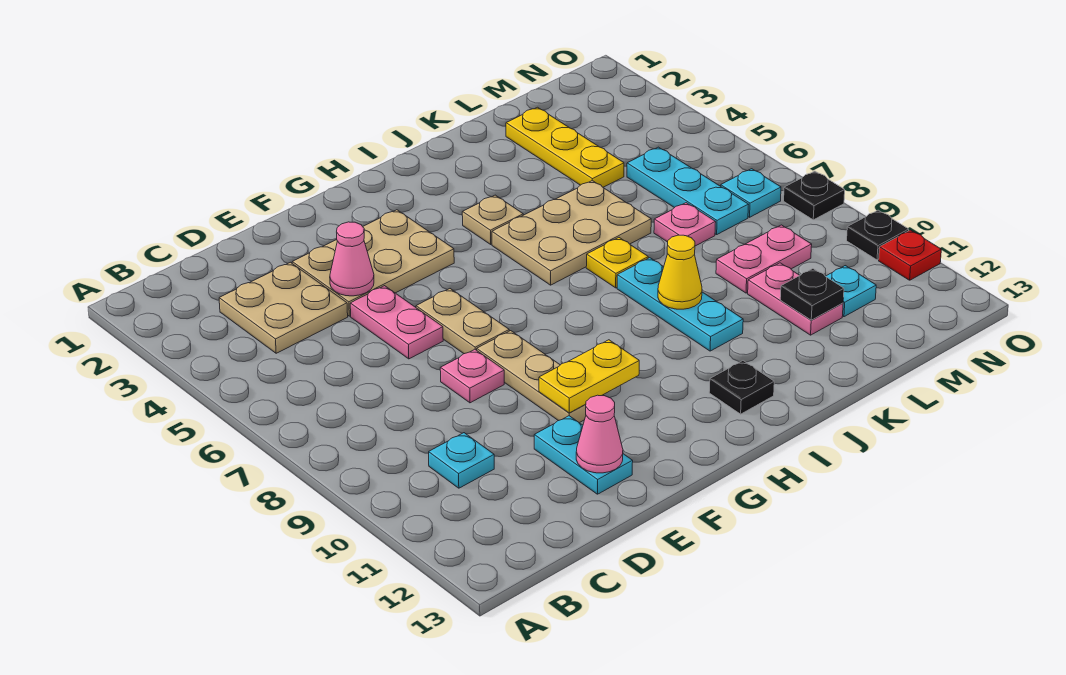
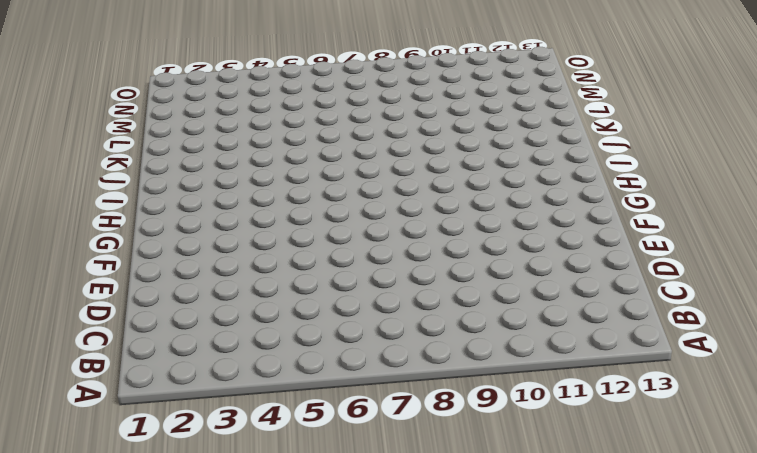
none -> tan 2x2 plate [219,262,348,353]
none -> cyan 1x1 plate [429,433,494,488]
none -> tan 2x3 plate [292,210,454,316]

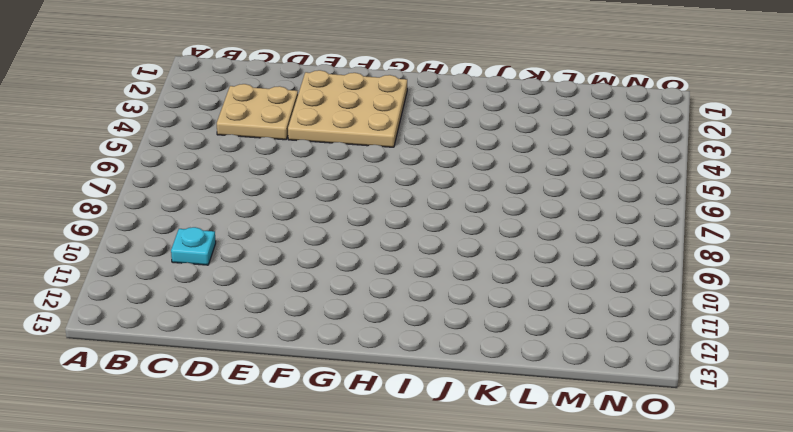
tan 3x3 plate [288,70,407,147] -> tan 2x3 plate [292,210,454,316]
none -> pink 1x2 plate [350,286,443,359]
none -> pink 1x1 plate [440,349,504,403]
none -> cyan 1x2 plate [534,416,633,494]

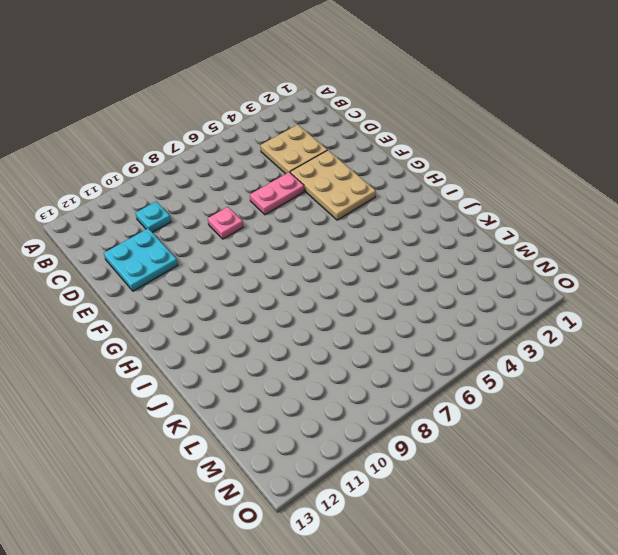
cyan 2x2 plate [104,229,178,291] -> cyan 1x2 plate [534,416,633,494]
none -> tan 1x2 plate [416,289,509,354]
none -> tan 1x3 plate [477,331,604,423]
none -> tan 1x1 plate [462,195,523,244]

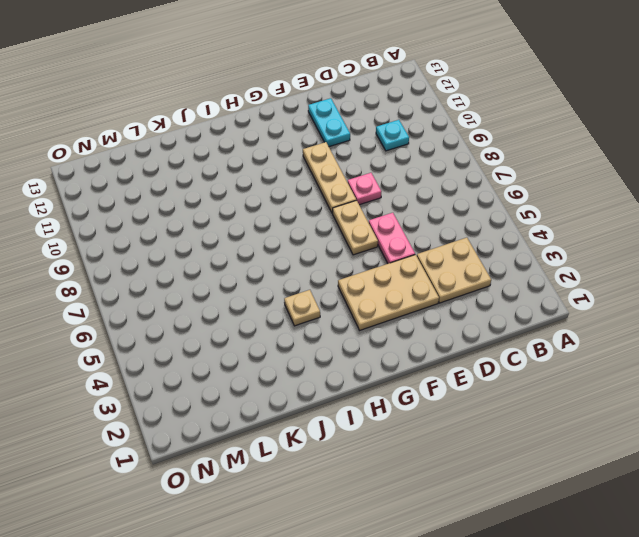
none -> tan 2x3 plate [492,181,651,285]
none -> black 1x1 plate [709,361,774,414]
none -> yellow 1x1 plate [586,238,648,288]

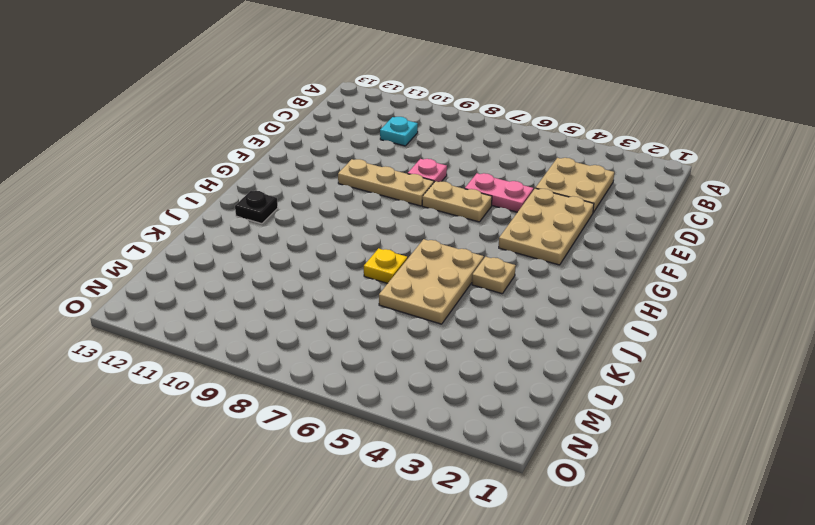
none -> cyan 1x2 plate [534,416,633,494]
none -> cyan 1x3 plate [617,258,743,351]
none -> yellow 1x3 plate [506,107,624,187]

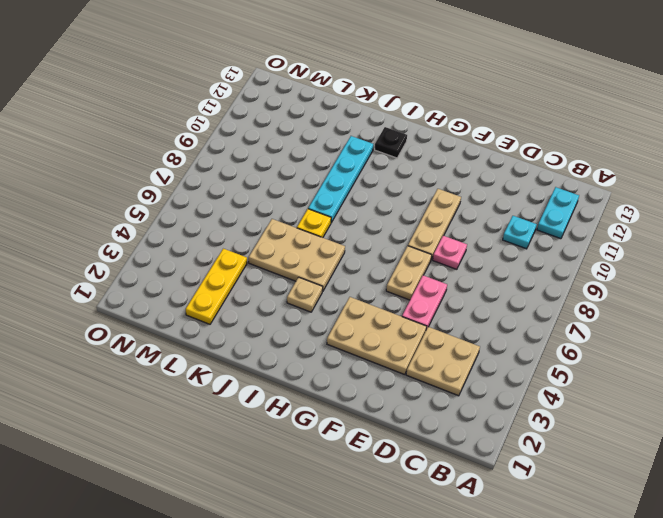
cyan 1x2 plate [537,187,579,239] -> cyan 1x2 plate moved to [534,416,633,494]
cyan 1x4 plate [308,136,373,223] -> cyan 1x3 plate [617,258,743,351]
none -> pink 1x1 plate [654,203,716,246]
none -> pink 1x2 plate [716,225,812,293]
none -> pink 1x2 plate [748,263,843,335]

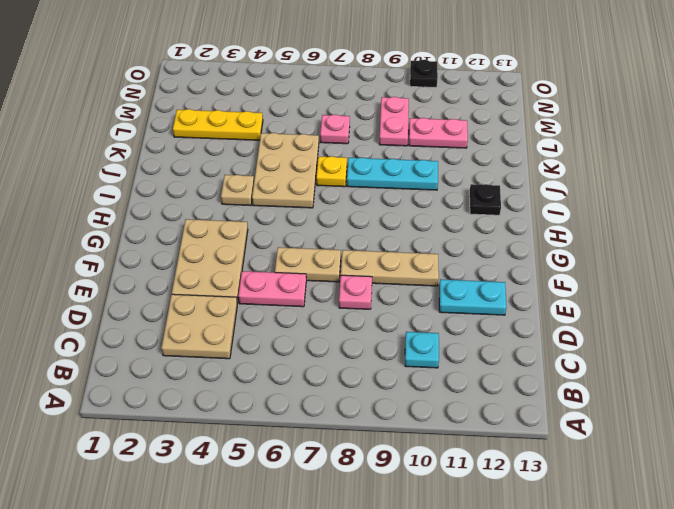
none -> cyan 1x3 plate [627,147,749,235]
none -> cyan 1x1 plate [826,266,876,317]
none -> cyan 1x1 plate [721,169,781,217]

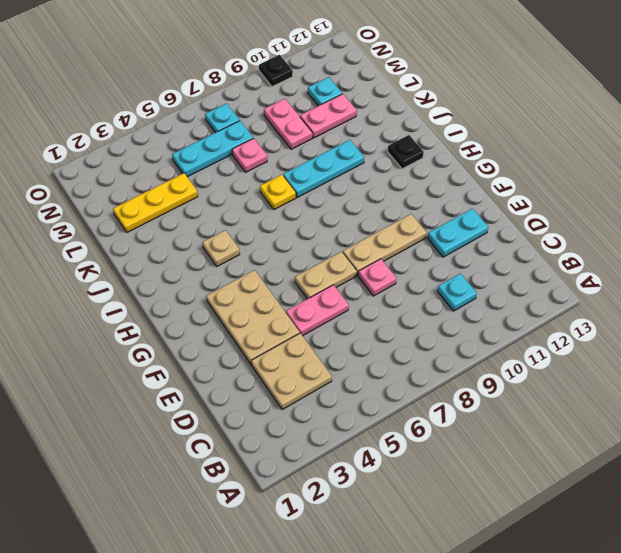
none -> tan 2x3 plate [492,181,651,285]
none -> black 1x1 plate [784,171,845,220]
none -> red 1x1 plate [879,230,941,280]

